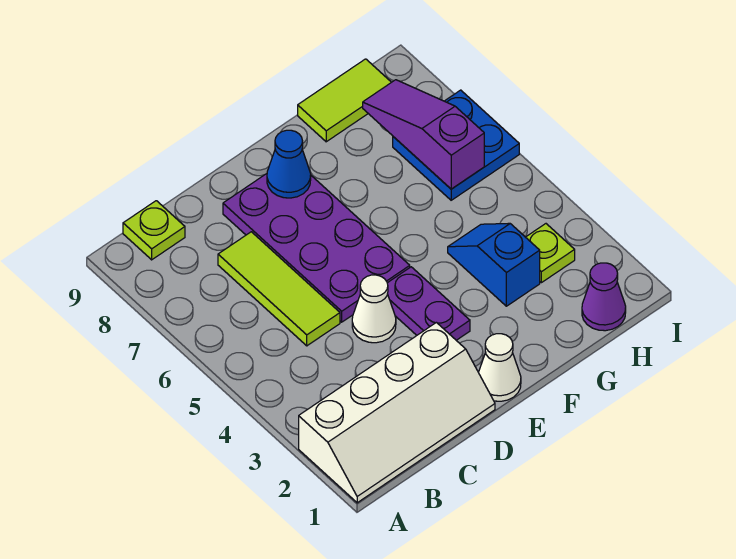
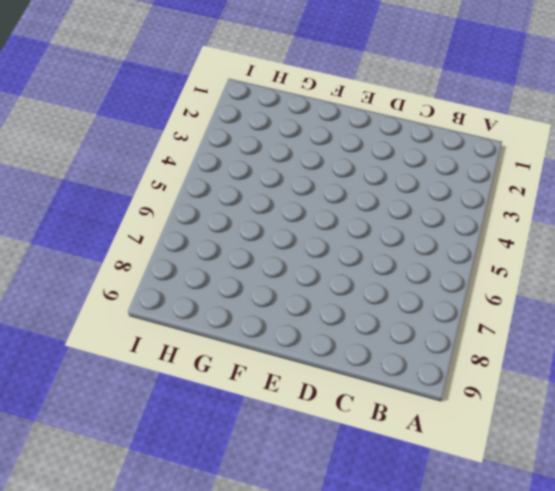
none -> white 2x4 slope [299,323,495,503]
none -> lime 1x1 plate [123,201,185,260]
none -> lime 1x3 tile [218,232,340,346]

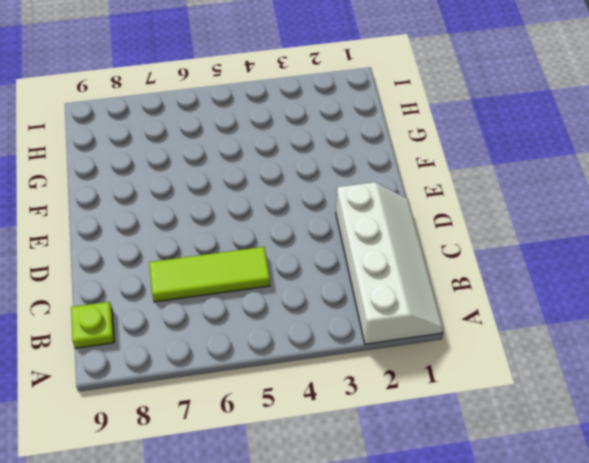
none -> white 1x1 cone [352,275,396,343]
none -> purple 2x4 plate [223,174,410,322]
none -> white 1x1 cone [478,334,521,401]

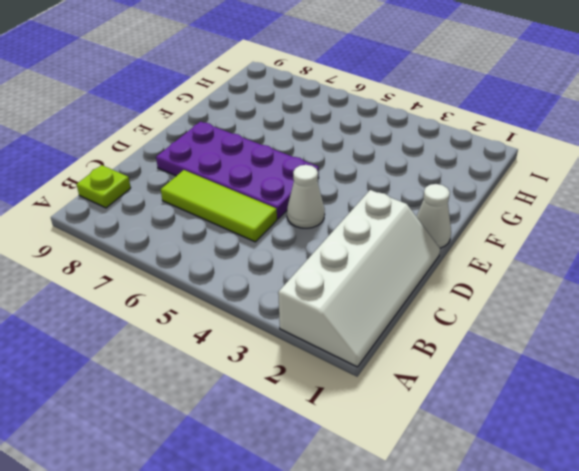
none -> purple 1x2 plate [387,267,470,340]
none -> blue 1x2 slope [448,223,540,306]
none -> lime 1x2 tile [298,59,391,142]

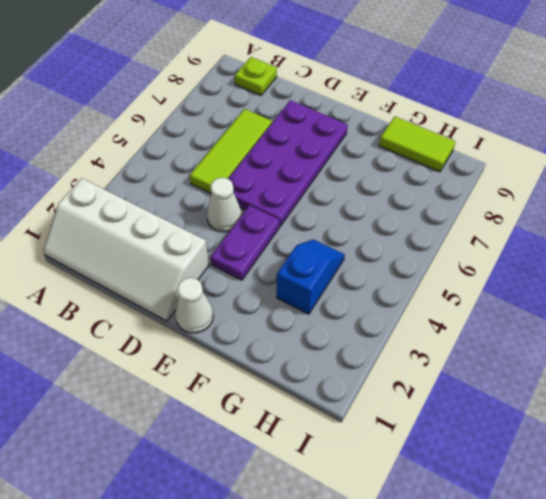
none -> purple 1x1 cone [582,263,626,331]
none -> lime 1x1 plate [526,224,575,283]
none -> blue 2x2 plate [393,90,519,200]

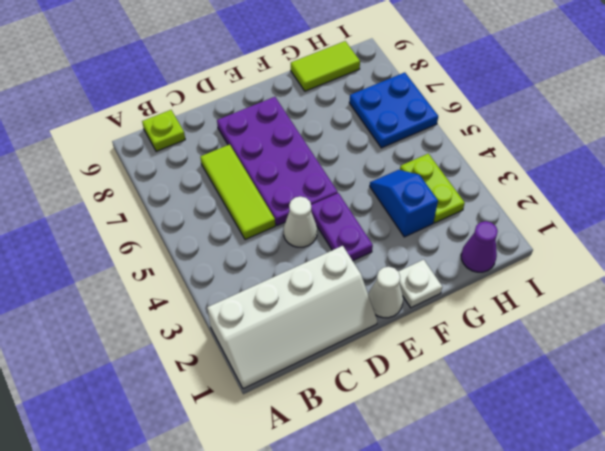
white 1x1 plate [398,260,442,308] -> none
lime 1x2 plate [400,154,465,223] -> lime 1x1 plate [526,224,575,283]
none -> blue 1x1 cone [267,130,311,198]
none -> purple 1x3 slope [363,80,484,189]

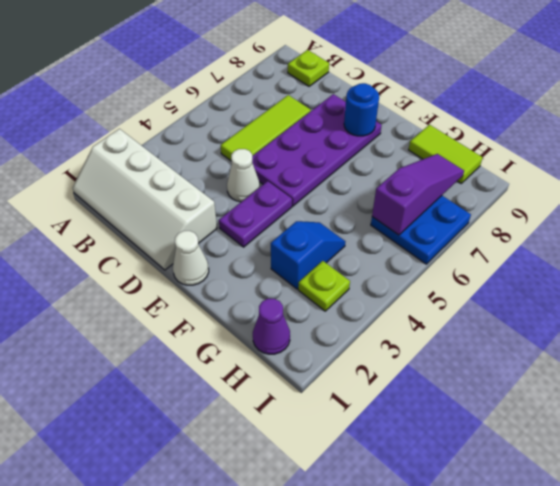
blue 1x1 round brick [344,83,379,136] -> blue 1x1 cone [267,130,311,198]

